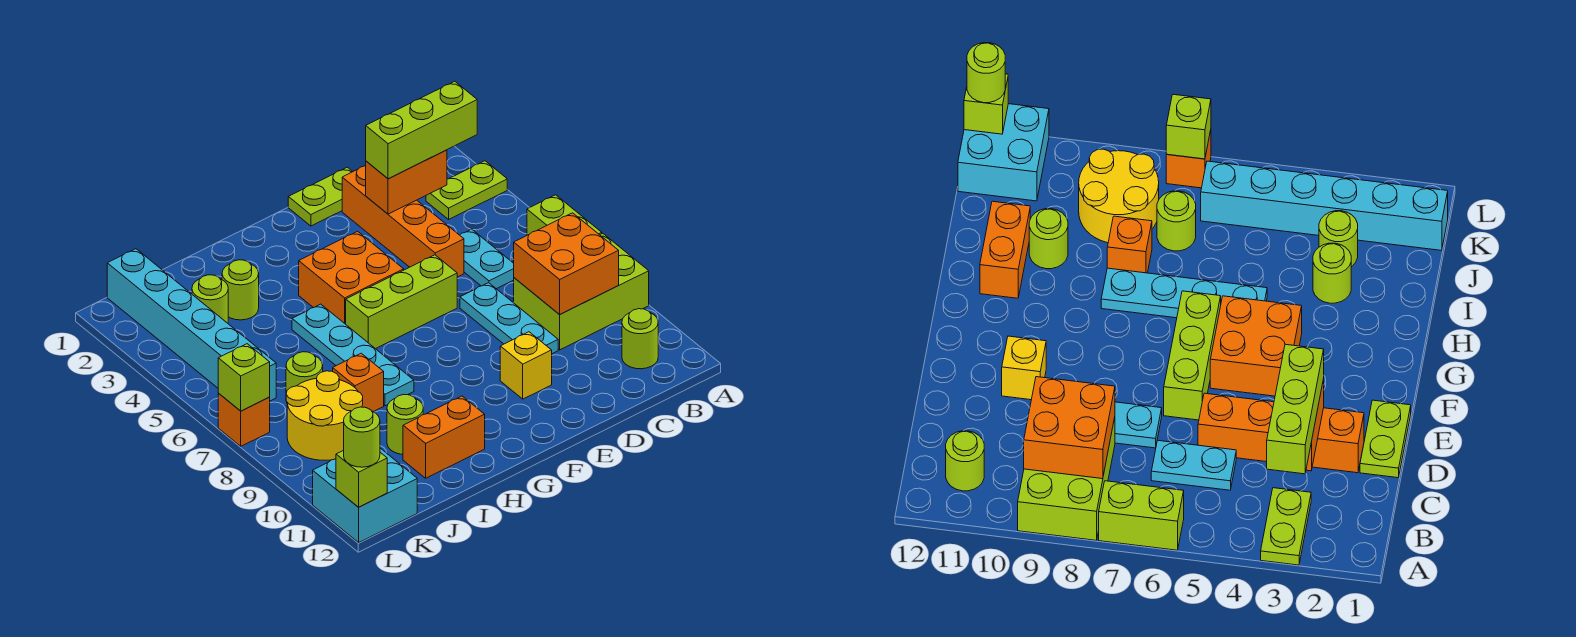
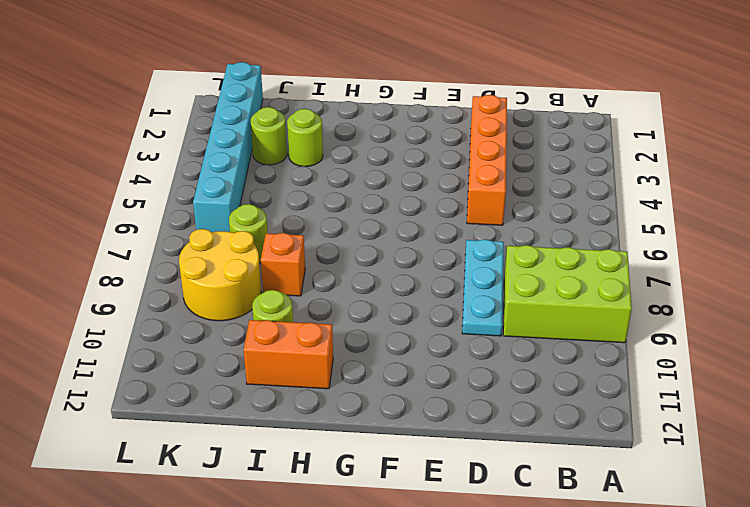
none -> lime 1x2 plate [426,161,507,219]
none -> lime 1x2 brick [527,195,602,235]
none -> lime 1x1 round brick [622,309,658,369]

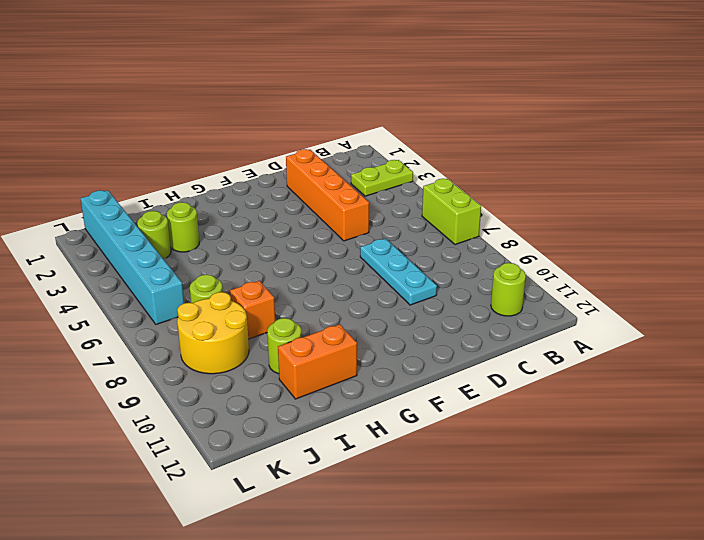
none -> lime 2x3 brick [514,233,649,350]
none -> cyan 1x2 plate [460,229,514,289]
none -> lime 1x2 plate [288,167,353,226]

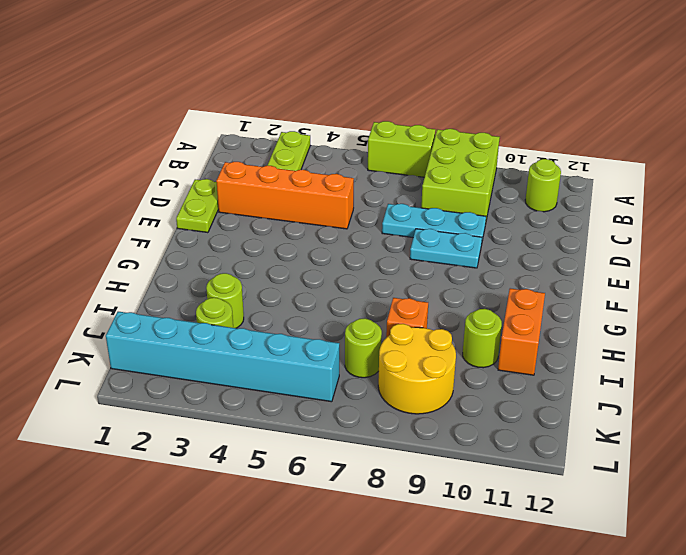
cyan 1x2 plate [410,229,482,268] -> cyan 1x2 plate moved to [460,229,514,289]
none -> lime 1x3 brick [346,255,457,349]
none -> yellow 1x1 brick [500,332,552,399]
none -> orange 2x2 brick [299,231,404,324]

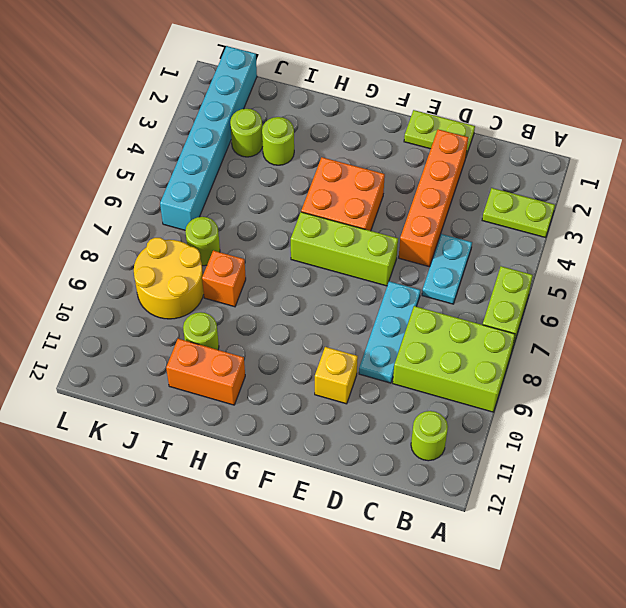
none -> cyan 1x4 plate [292,304,414,406]
none -> cyan 2x2 brick [313,448,417,542]
none -> orange 1x1 brick [218,394,270,446]

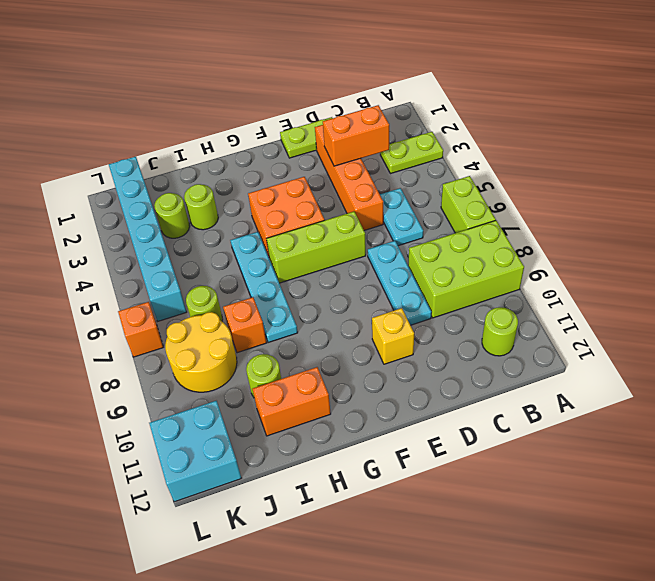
none -> orange 2x2 brick [514,213,619,315]
none -> lime 1x1 brick [218,344,270,411]
none -> lime 1x1 brick [336,450,387,507]

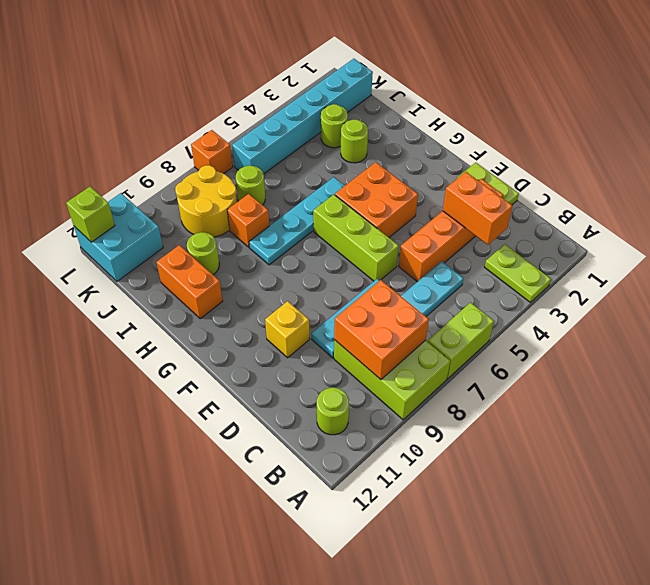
none -> lime 1x1 brick [218,344,270,411]
none -> lime 1x3 brick [366,81,477,179]
none -> lime 1x1 round brick [344,407,380,467]

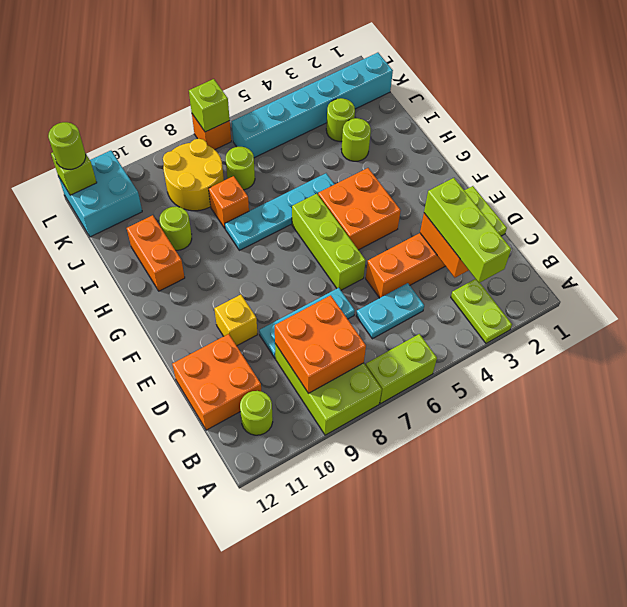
orange 2x2 brick [172,334,261,430] -> none

